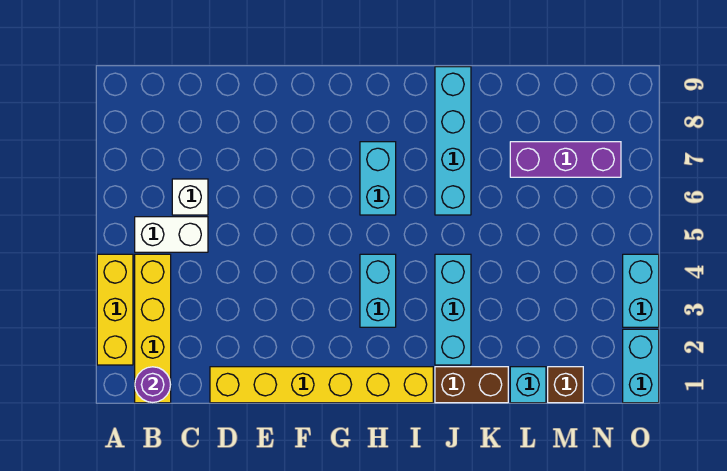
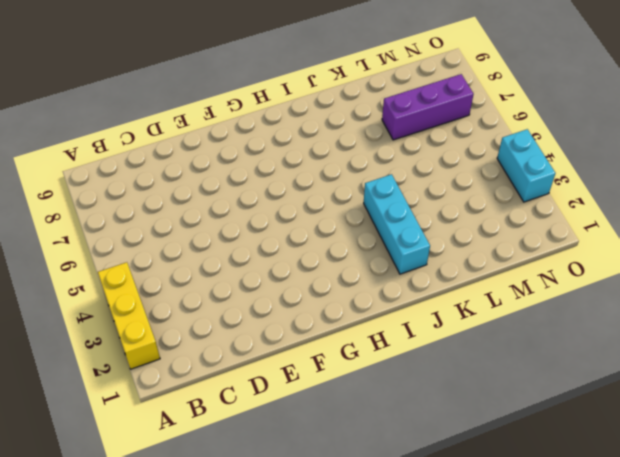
none -> yellow 1x4 brick [135,254,171,403]
none -> white 1x2 brick [135,217,208,252]
none -> white 1x1 brick [172,179,208,215]

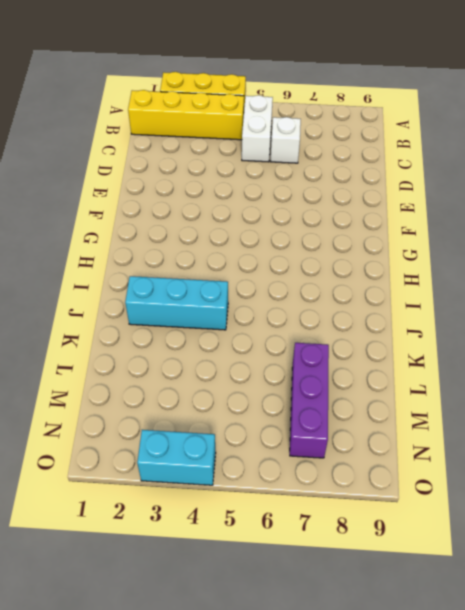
none -> yellow 1x6 brick [210,367,433,403]
none -> cyan 1x2 brick [360,254,396,327]
none -> cyan 1x2 brick [360,142,396,215]

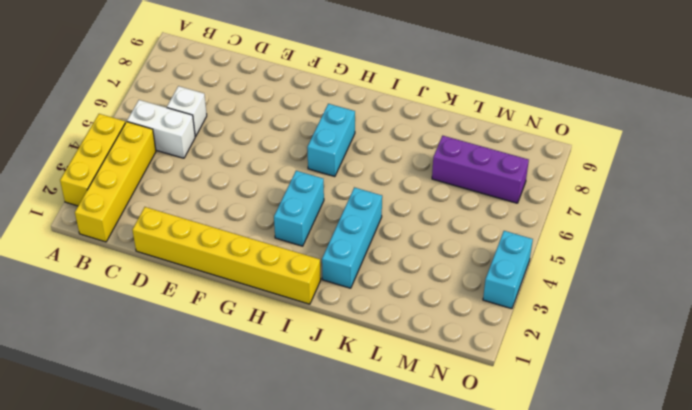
none -> brown 1x2 brick [435,367,508,403]
none -> cyan 1x4 brick [435,67,471,215]
none -> cyan 1x1 brick [510,367,546,403]

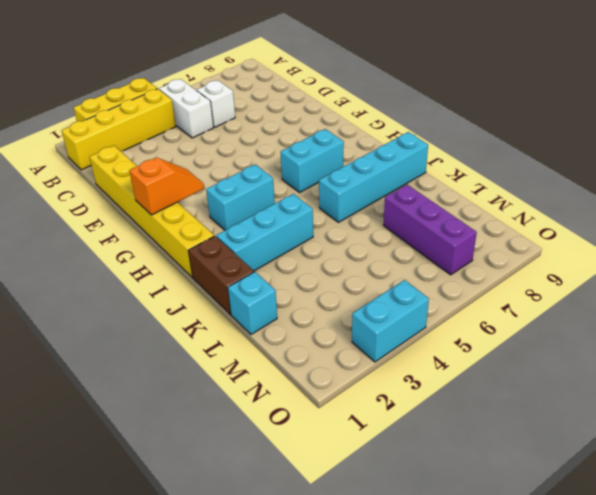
orange 1x2 slope [129,157,204,215] -> none
none -> brown 1x1 brick [548,367,583,403]
none -> cyan 1x2 brick [623,329,659,403]
none -> purple 1x1 round brick [135,367,171,403]

